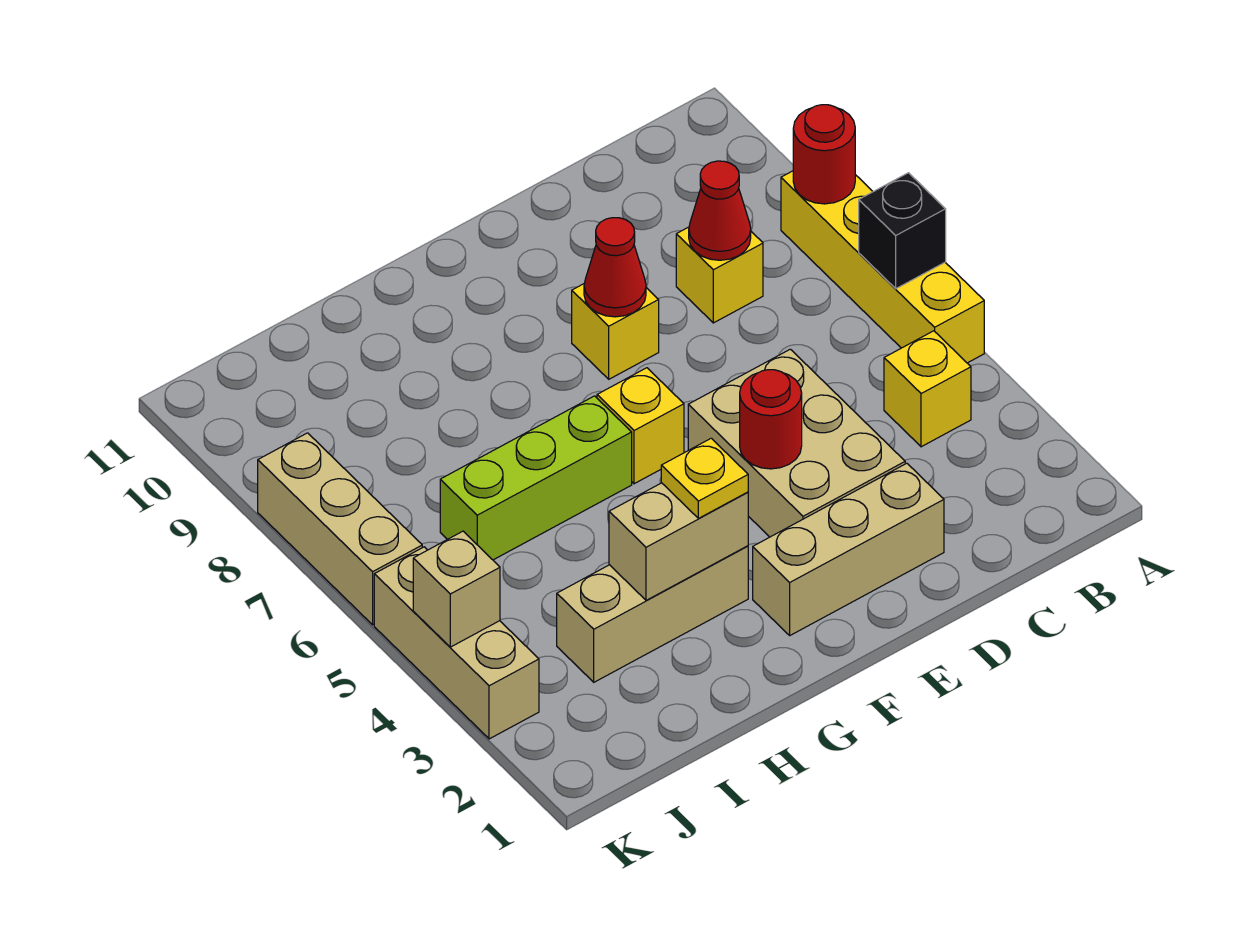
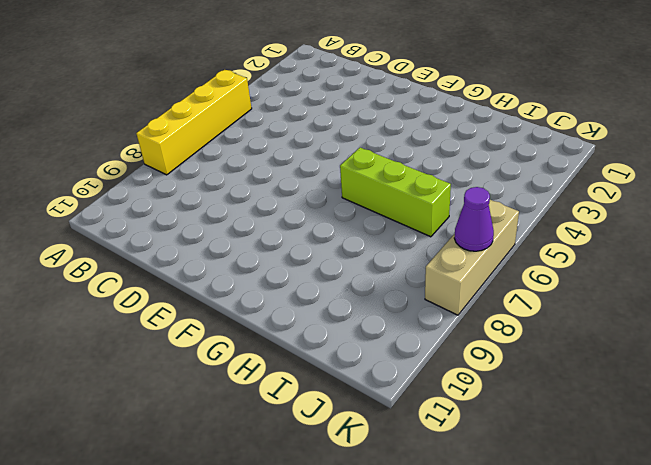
purple 1x1 cone [454,187,494,251] -> none
none -> yellow 1x1 brick [884,331,971,447]
none -> yellow 1x1 brick [676,227,763,323]
none -> tan 1x3 brick [753,463,944,635]

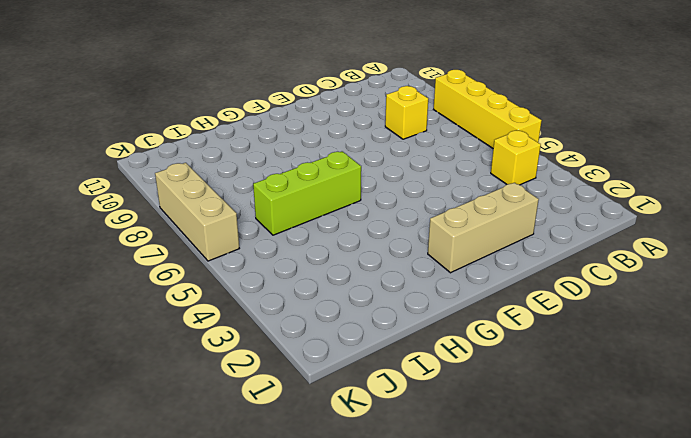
none -> tan 2x3 brick [688,349,905,537]
none -> yellow 1x1 brick [572,284,659,379]
none -> yellow 1x1 brick [597,368,684,484]

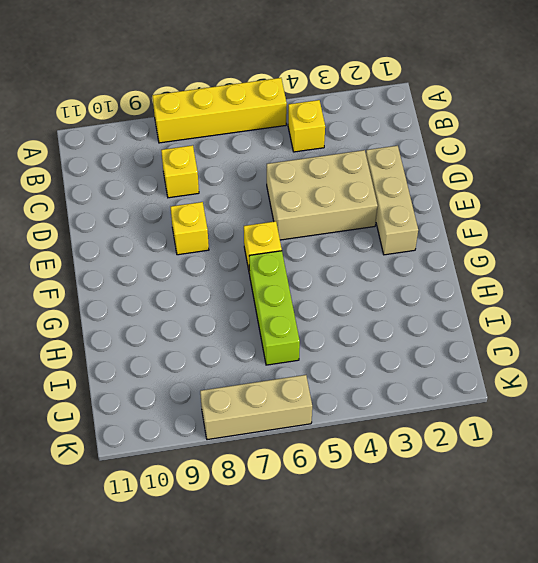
none -> tan 1x3 brick [557,546,748,682]
none -> tan 1x3 brick [374,547,539,739]
none -> black 1x1 brick [859,173,946,289]

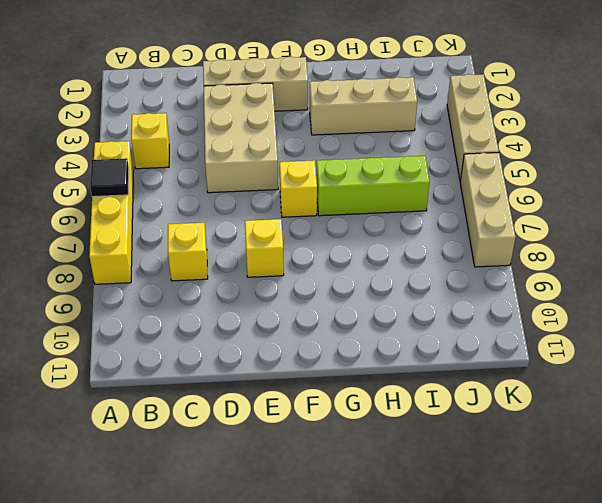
black 1x1 tile [90,158,129,197] -> black 1x1 brick [859,173,946,289]
none -> red 1x1 round brick [793,105,855,204]
none -> red 1x1 cone [689,161,751,260]
none -> red 1x1 round brick [740,370,802,469]

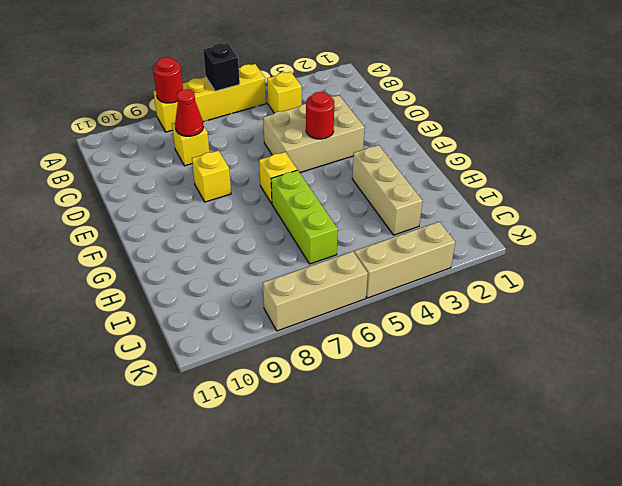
none -> tan 1x3 brick [753,463,944,635]
none -> red 1x1 cone [584,218,646,317]
none -> tan 1x2 brick [609,483,748,600]

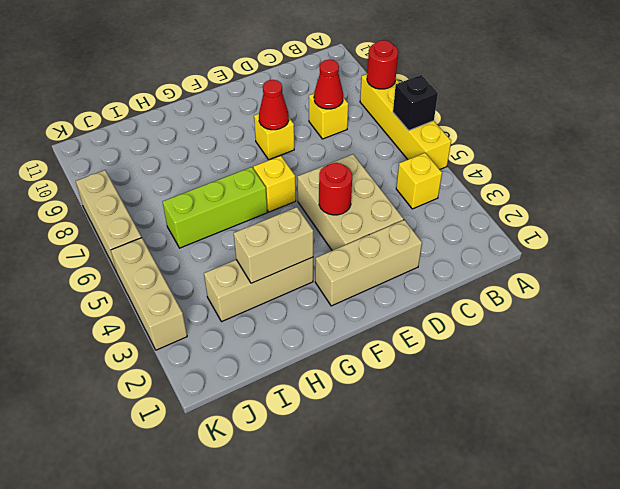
none -> tan 1x1 brick [413,531,500,647]
none -> yellow 1x1 plate [661,438,748,518]

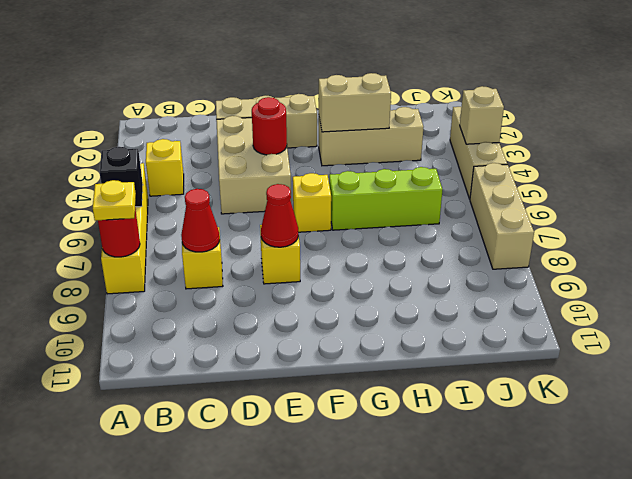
yellow 1x1 plate [93,180,136,221] -> yellow 1x1 plate moved to [661,438,748,518]

